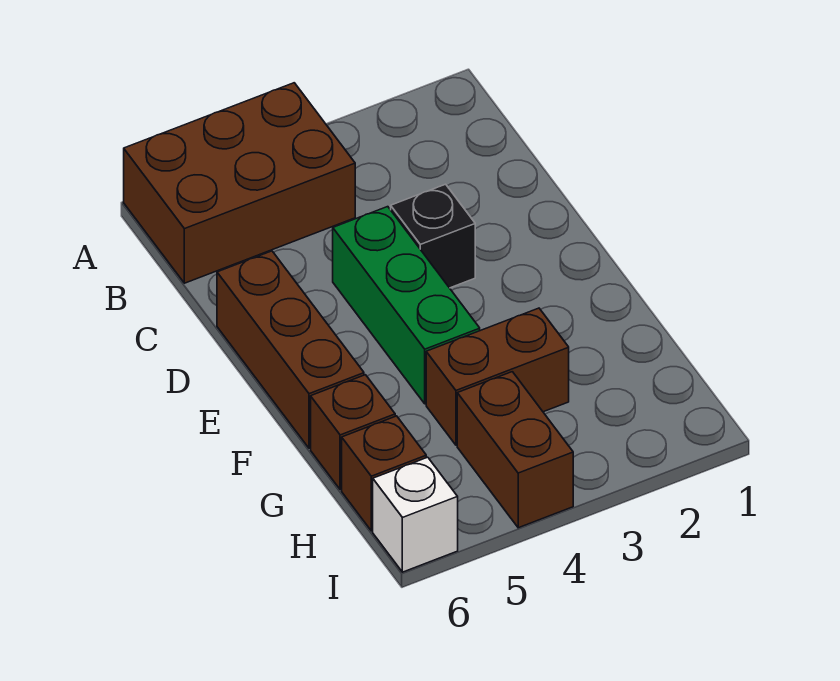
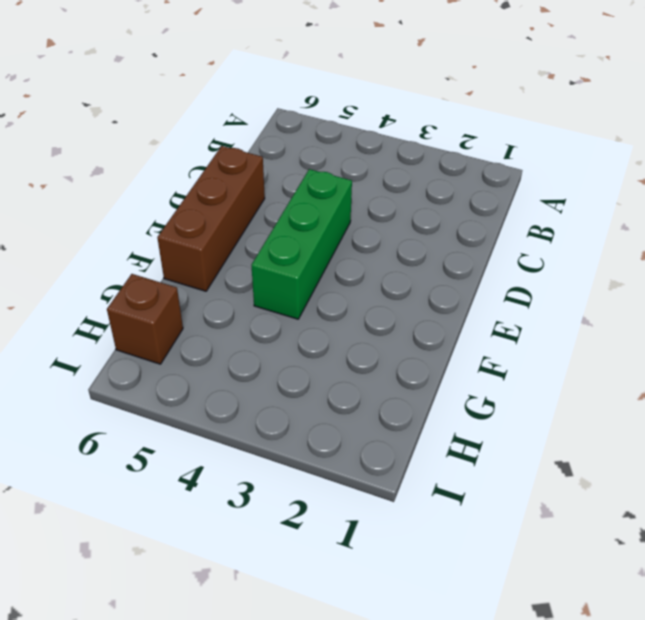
none -> brown 2x3 brick [124,83,355,283]
none -> black 1x1 brick [391,184,475,288]

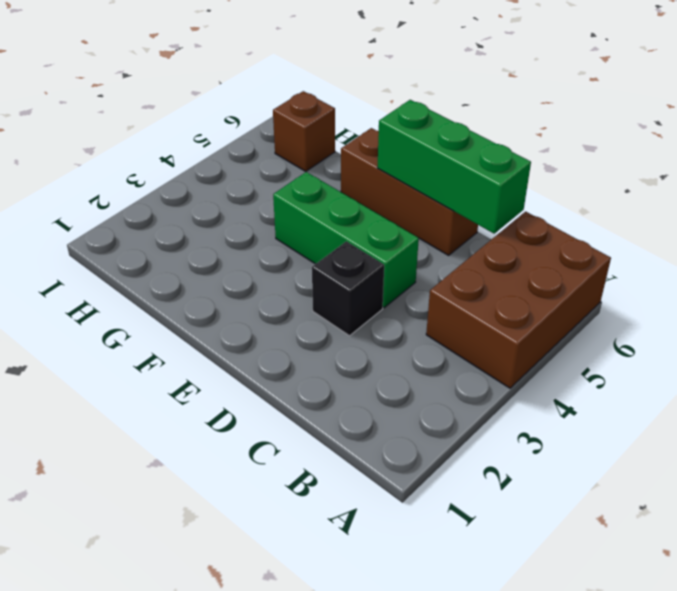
green 1x3 brick [377,100,531,234] -> none
none -> brown 1x2 brick [426,308,569,445]
none -> brown 1x1 brick [311,375,395,490]

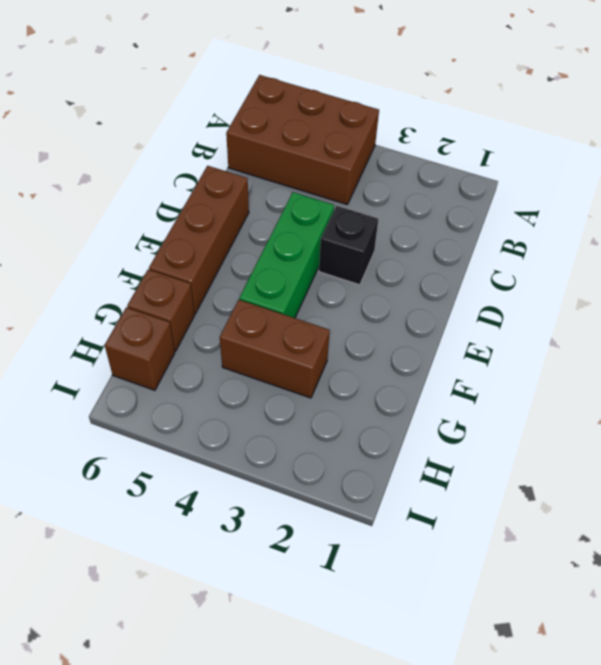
none -> brown 1x2 brick [457,372,573,528]
none -> white 1x1 brick [373,457,458,572]

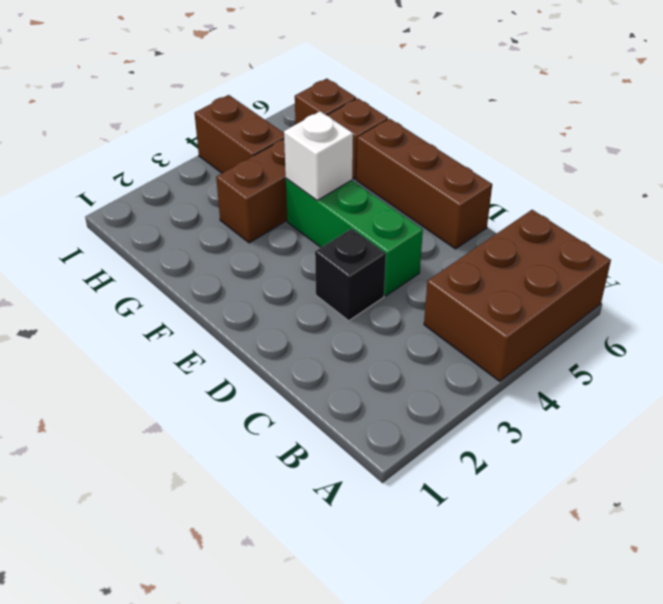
white 1x1 brick [284,111,353,200] -> white 1x1 brick moved to [373,457,458,572]

